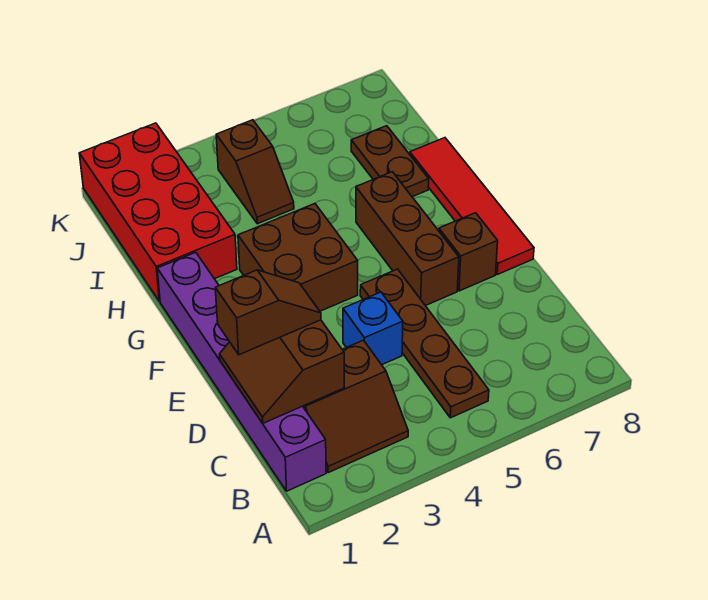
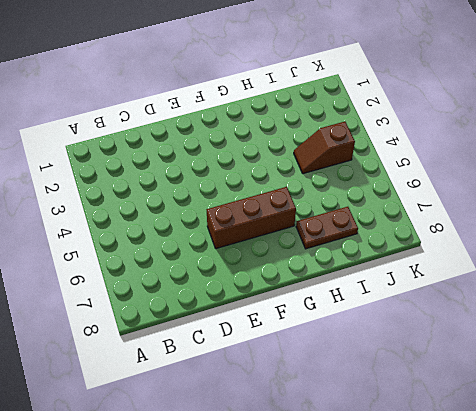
none -> purple 1x6 brick [157,252,326,491]
none -> brown 2x2 slope [303,340,408,472]
none -> brown 1x4 plate [360,269,489,418]

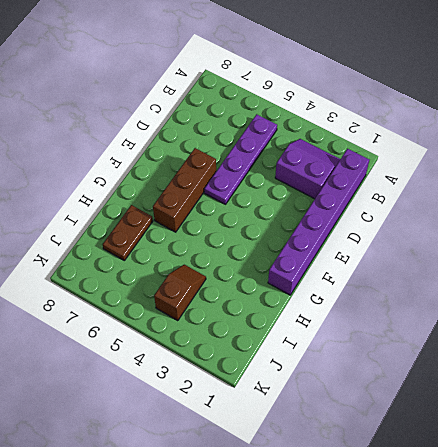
purple 2x2 slope [275,139,340,199] -> brown 2x2 slope [303,340,408,472]
purple 1x4 plate [204,114,277,204] -> brown 1x4 plate [360,269,489,418]
none -> blue 1x1 brick [343,292,403,365]
none -> brown 1x1 brick [439,213,498,291]
none -> red 1x4 tile [410,138,534,274]

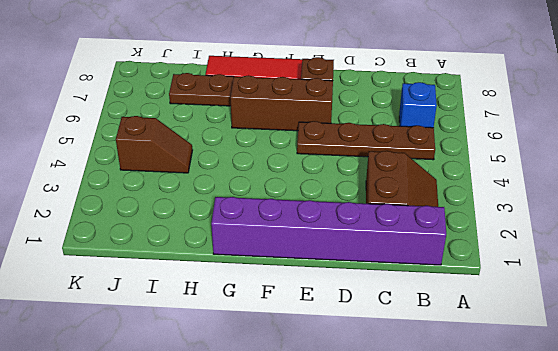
blue 1x1 brick [399,82,437,128] -> blue 1x1 brick moved to [343,292,403,365]
none -> brown 2x2 brick [238,204,358,311]
none -> red 2x4 brick [79,123,237,301]
none -> brown 2x2 slope [220,320,344,423]

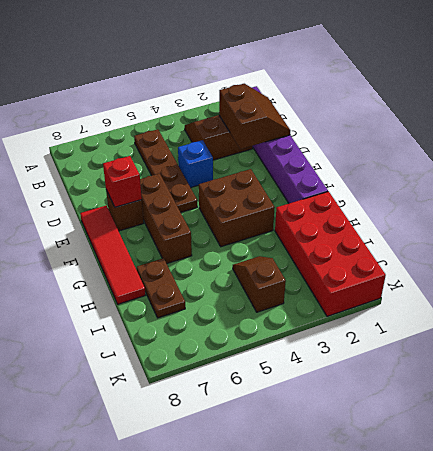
red 1x1 brick [103,156,142,207] -> none
none -> brown 1x2 slope [215,270,321,355]

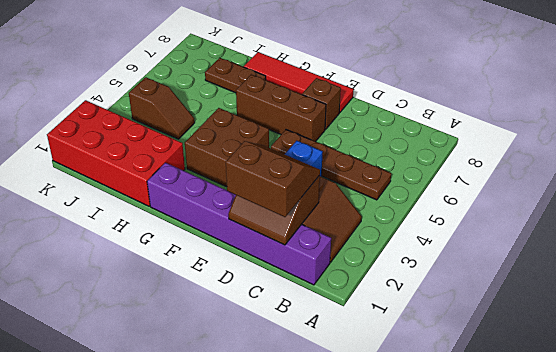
brown 2x2 slope [226,141,320,217] -> brown 1x2 slope [215,270,321,355]

